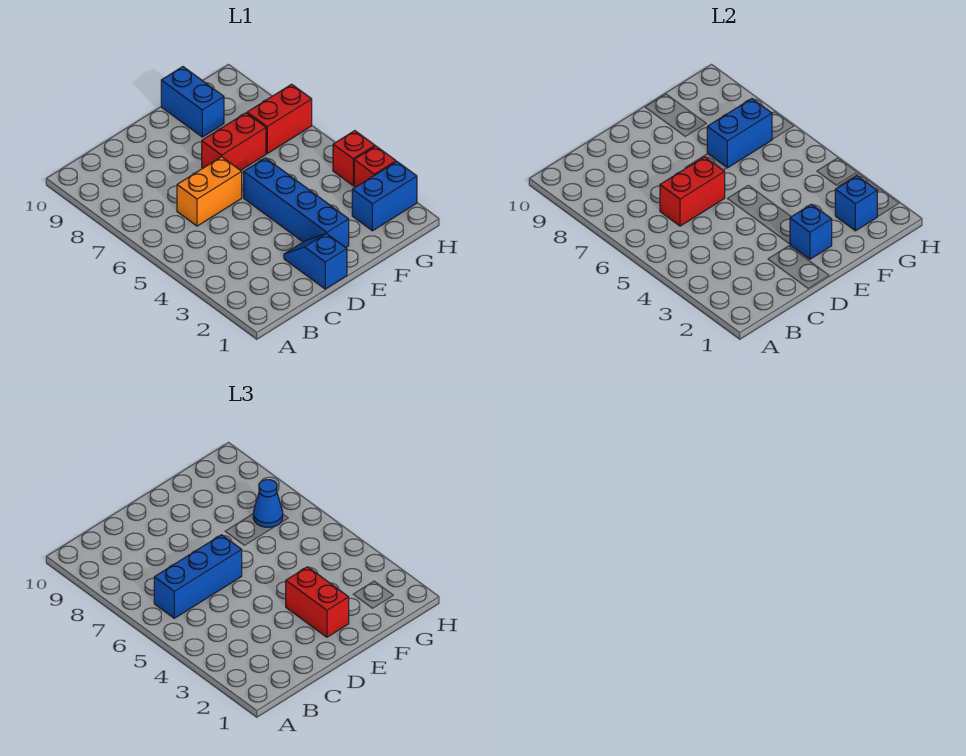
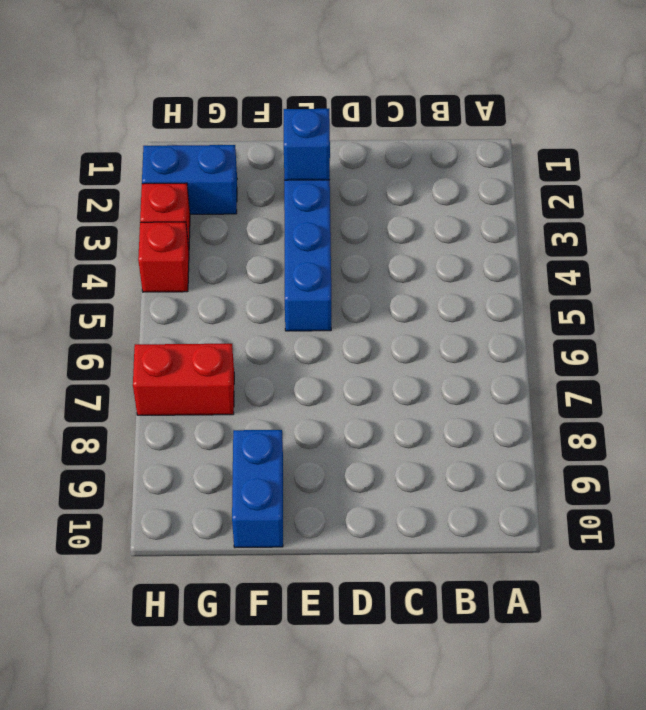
none -> orange 1x2 brick [177,157,242,226]
none -> blue 1x2 slope [284,234,347,289]
none -> red 1x2 brick [202,113,266,171]

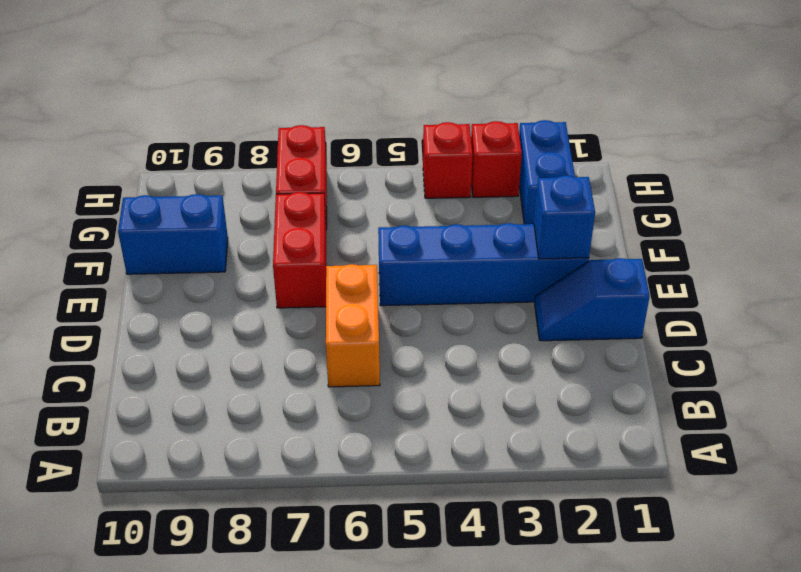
none -> red 1x2 brick [660,157,725,226]
none -> blue 1x2 brick [707,99,772,168]
none -> blue 1x1 brick [835,176,877,231]

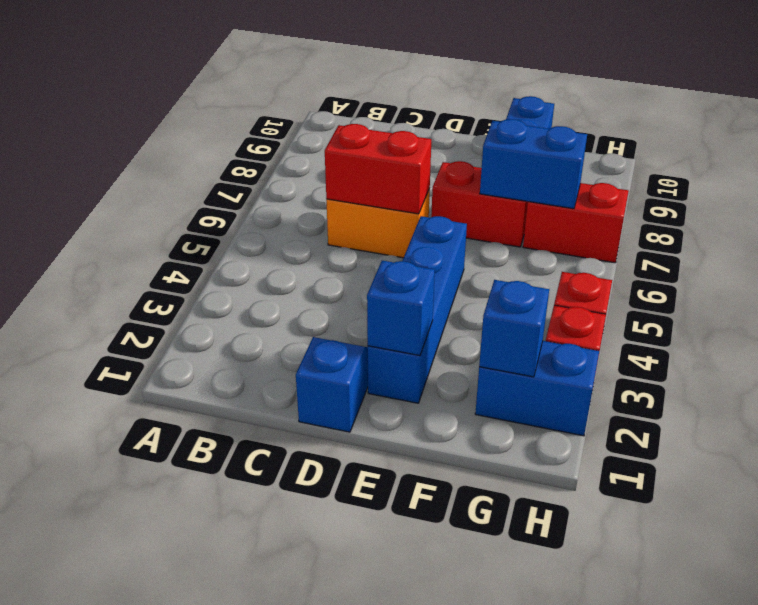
none -> blue 1x3 brick [154,535,242,618]
none -> red 1x2 brick [286,567,349,637]
none -> blue 1x1 cone [253,480,283,527]

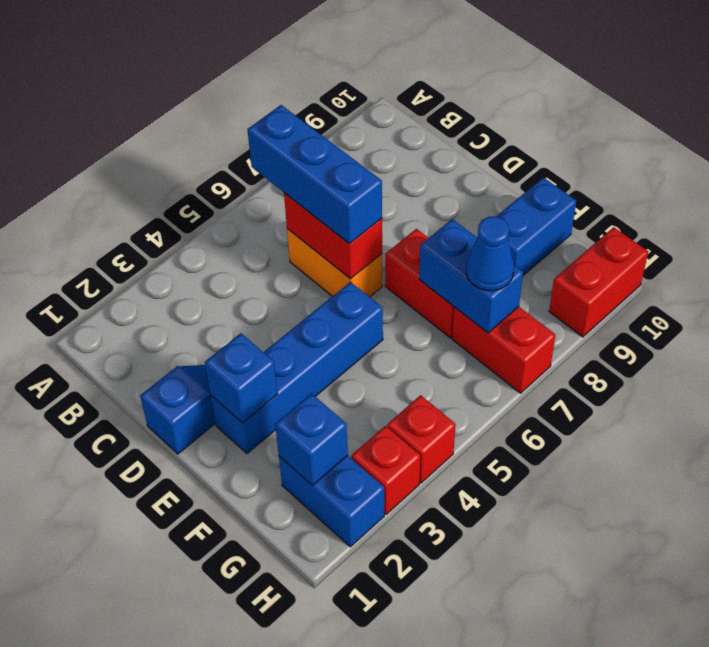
red 1x2 brick [549,227,648,337] -> red 1x2 brick moved to [286,567,349,637]

